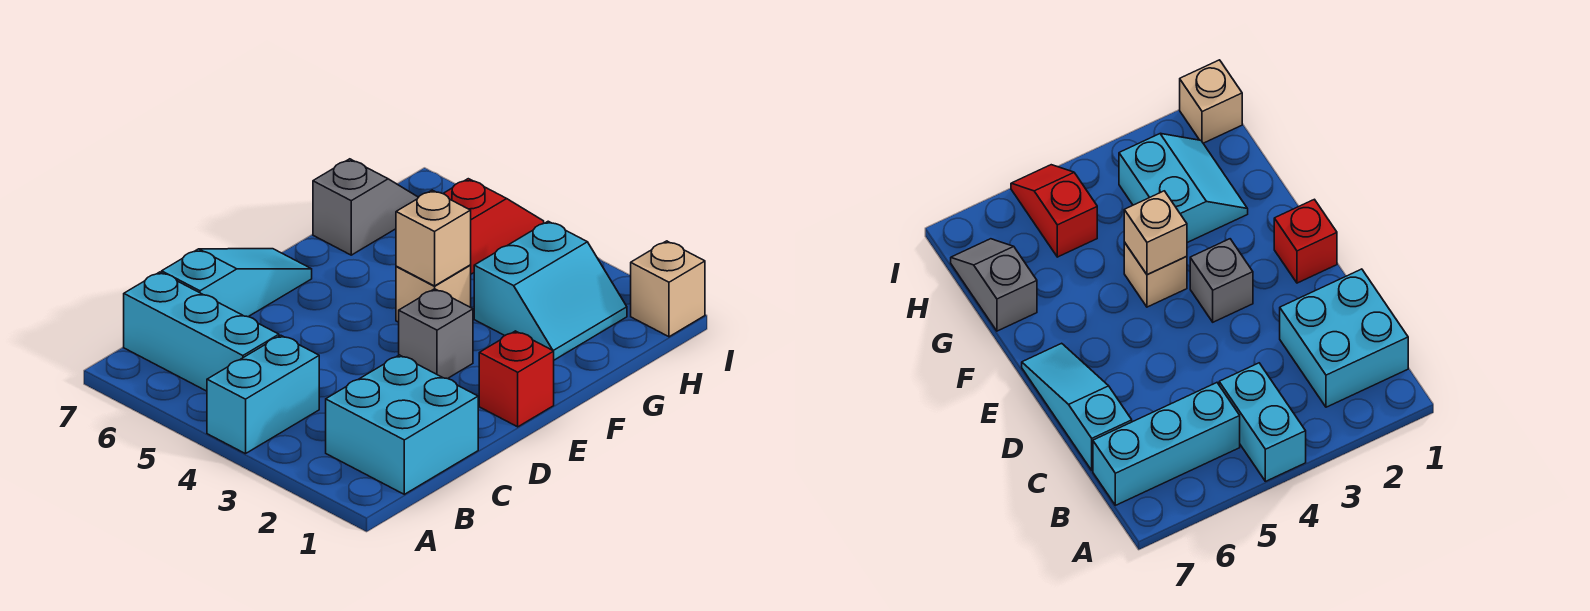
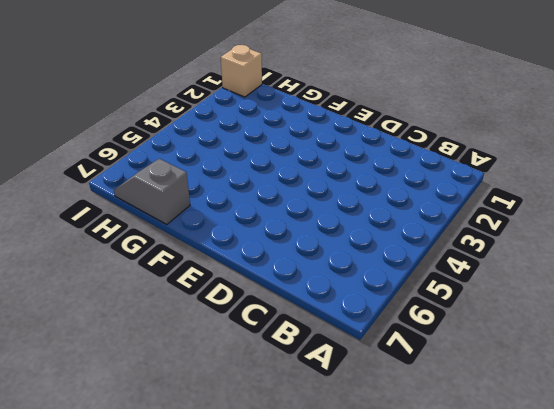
none -> cyan 1x2 brick [207,335,319,454]
none -> cyan 2x2 brick [326,355,478,494]
none -> cyan 1x3 brick [124,272,279,391]

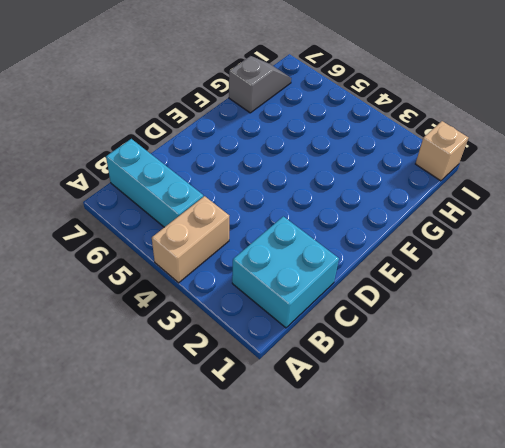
tan 1x2 brick [152,196,229,283] -> cyan 1x2 brick [207,335,319,454]
none -> cyan 1x3 slope [162,249,312,317]
none -> red 1x1 brick [479,331,554,427]
none -> grey 1x1 brick [399,289,473,379]

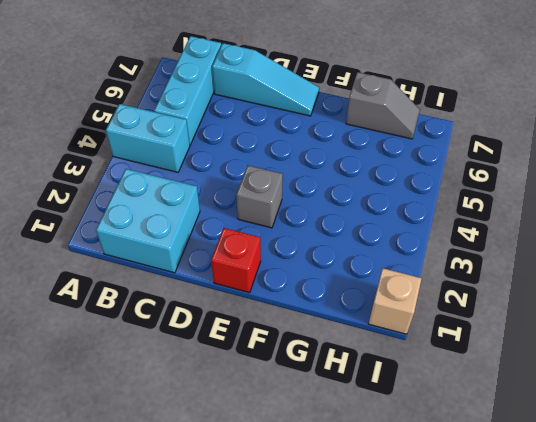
none -> tan 1x1 brick [396,265,471,322]
none -> cyan 2x2 slope [474,221,627,360]
none -> red 1x2 slope [443,179,544,274]

